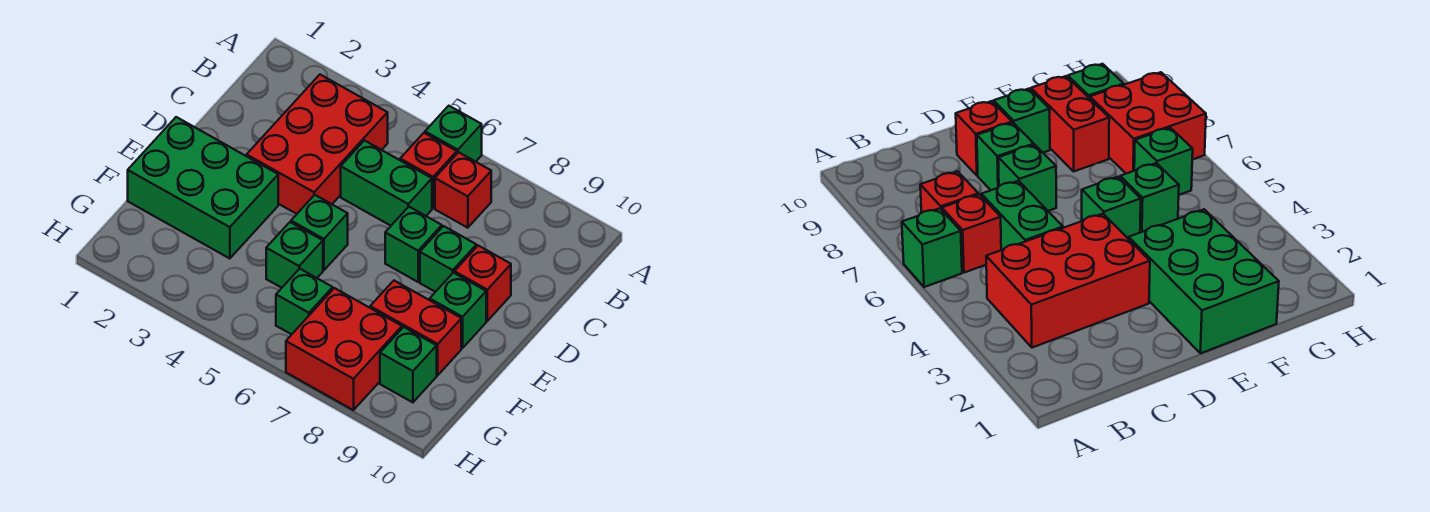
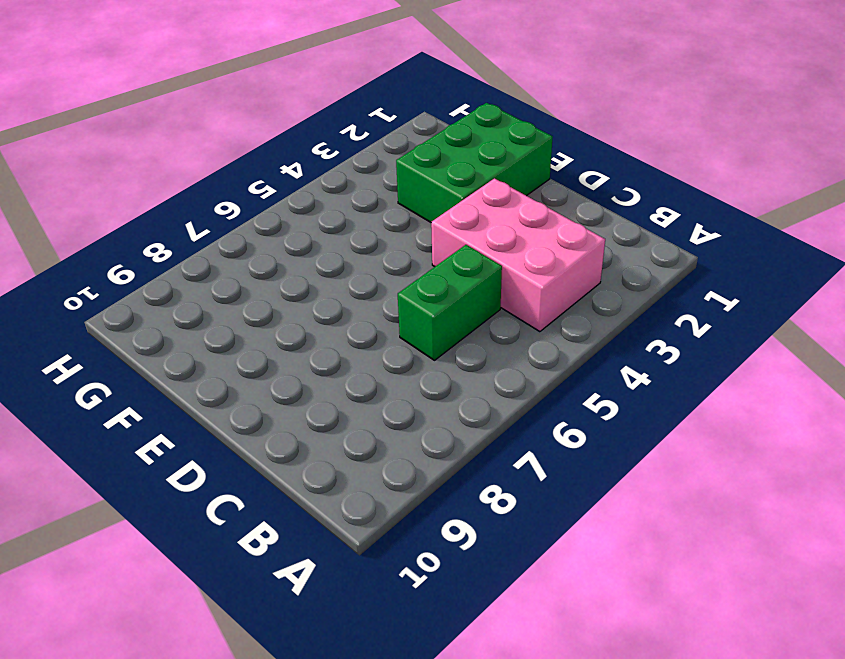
pink 2x3 brick [431,178,605,332] -> red 2x3 brick [247,75,388,214]
none -> green 1x1 brick [425,106,482,162]
none -> red 1x1 brick [400,133,457,208]
none -> red 1x1 brick [435,152,491,228]

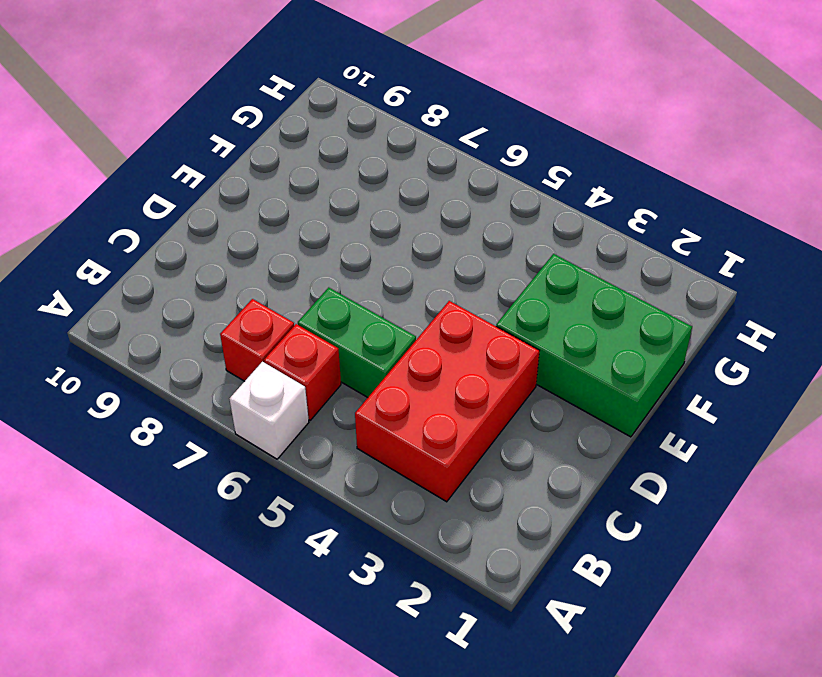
white 1x1 brick [230,362,309,459] -> green 1x1 brick [425,106,482,162]
none -> green 1x1 brick [385,207,442,282]
none -> green 1x1 brick [420,226,476,292]
none -> red 1x1 brick [454,246,511,321]

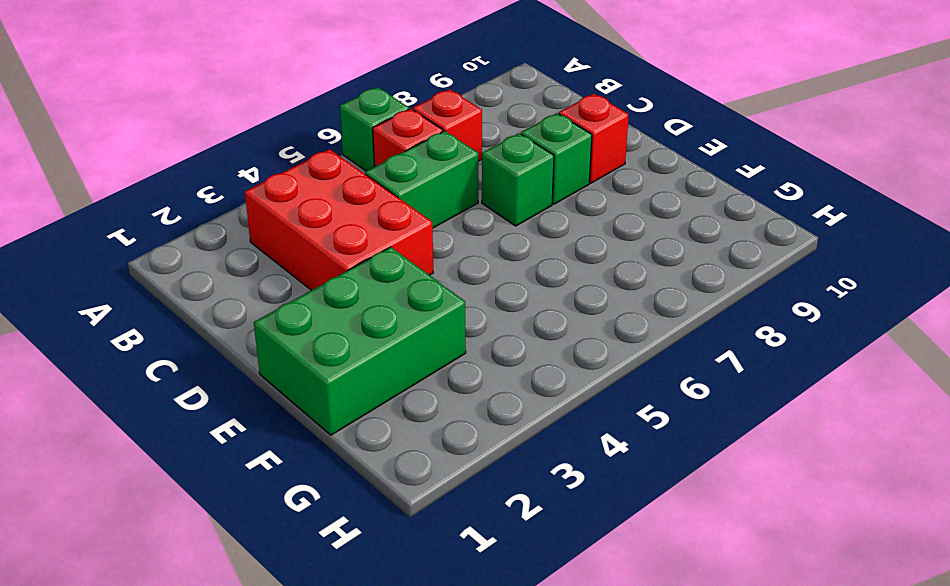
none -> green 1x1 brick [291,195,348,270]
none -> green 1x1 brick [430,273,486,348]
none -> green 1x1 brick [266,222,323,288]

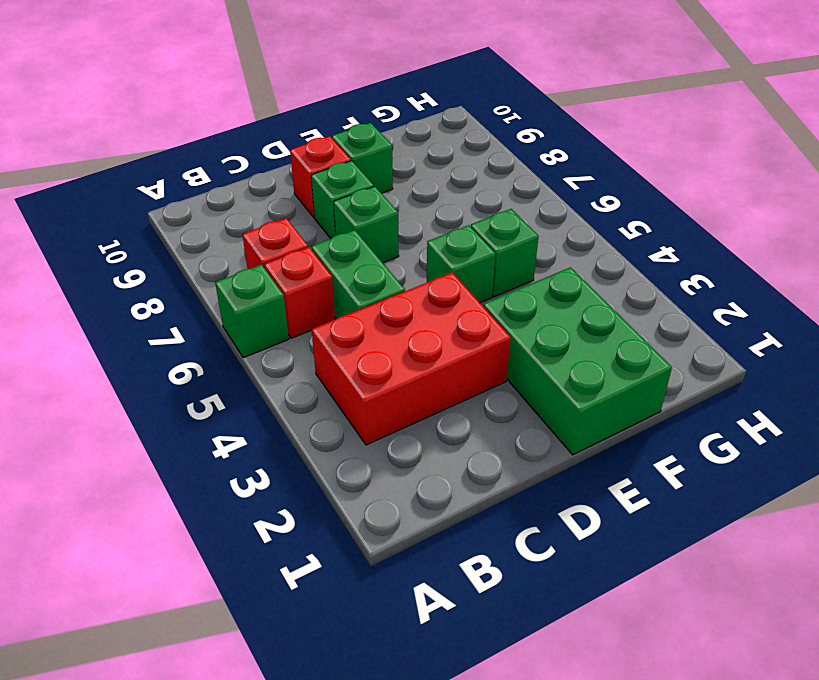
none -> red 1x2 brick [370,281,461,375]
none -> green 1x1 brick [276,269,333,334]
none -> red 2x2 brick [286,288,402,410]

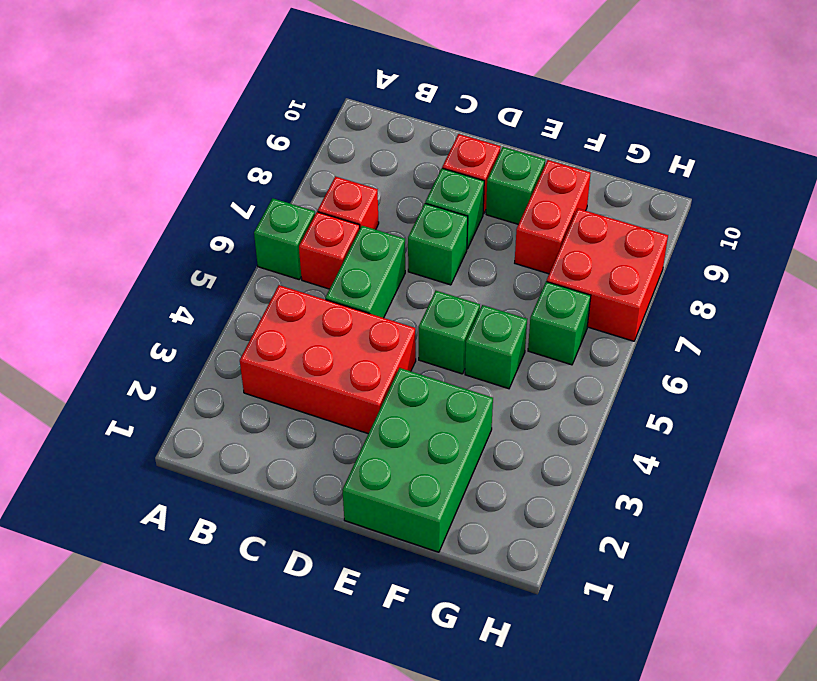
none -> green 1x1 brick [380,327,437,402]

